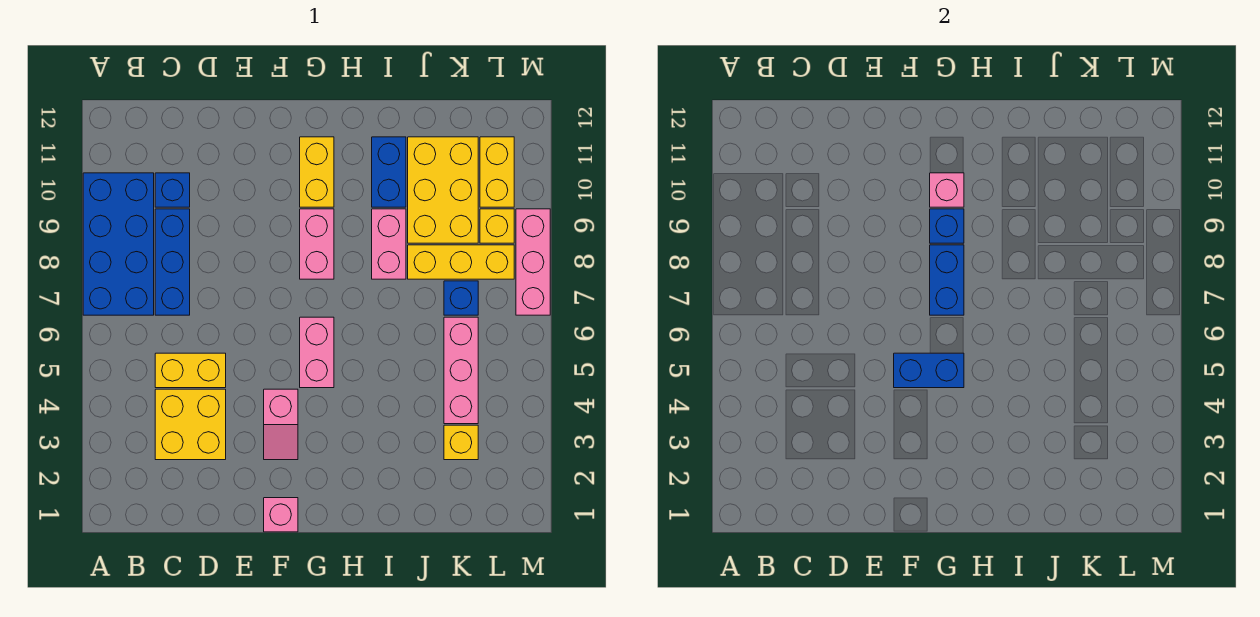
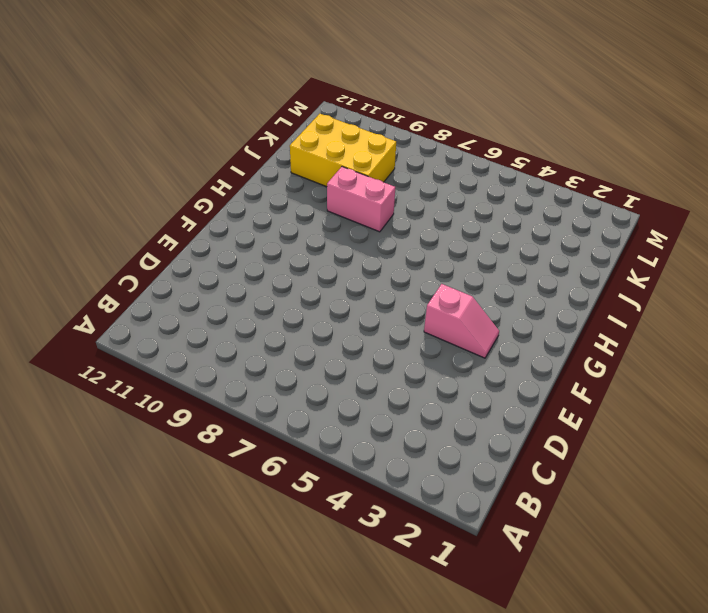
none -> blue 2x4 brick [83,173,154,315]
none -> yellow 2x2 brick [155,389,226,460]
none -> yellow 1x2 brick [155,353,226,388]

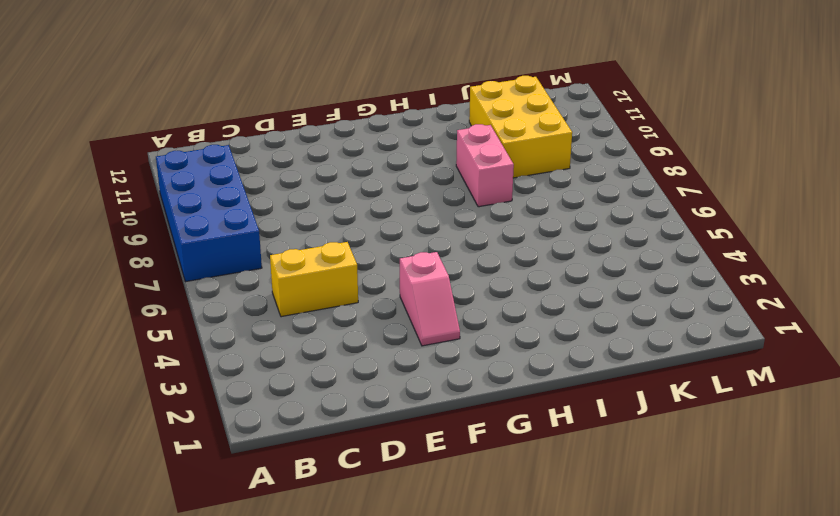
none -> yellow 2x2 brick [155,389,226,460]
none -> blue 1x3 brick [155,209,190,315]
none -> blue 1x1 brick [155,173,190,207]

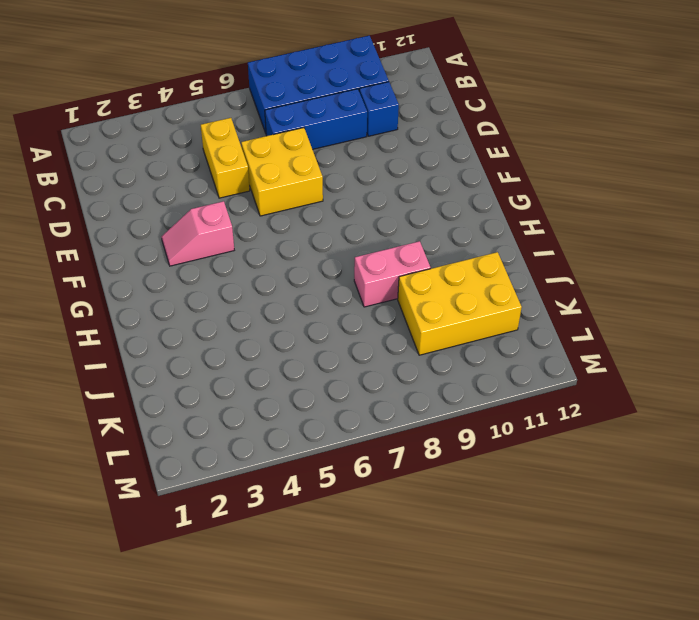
yellow 2x2 brick [241,128,323,216] -> yellow 2x2 brick moved to [155,389,226,460]
none -> pink 1x1 brick [264,498,298,532]
none -> pink 1x2 brick [300,317,334,388]
none -> pink 1x2 brick [300,209,334,279]

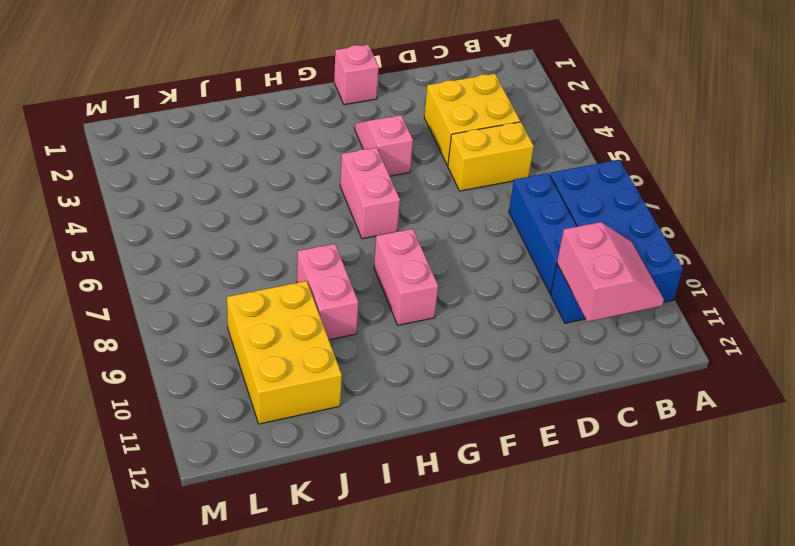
pink 2x2 slope [557,222,664,322] -> none
none -> yellow 1x2 brick [300,137,334,207]
none -> blue 1x2 brick [372,137,406,207]
none -> yellow 1x3 brick [408,245,514,279]

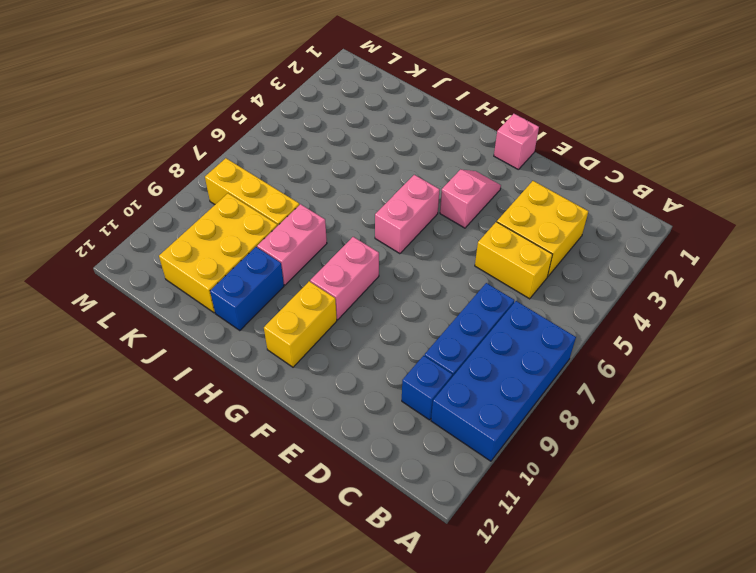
none -> yellow 1x1 brick [444,425,478,460]
none -> pink 1x3 brick [444,317,478,424]
none -> blue 1x1 brick [444,281,478,315]

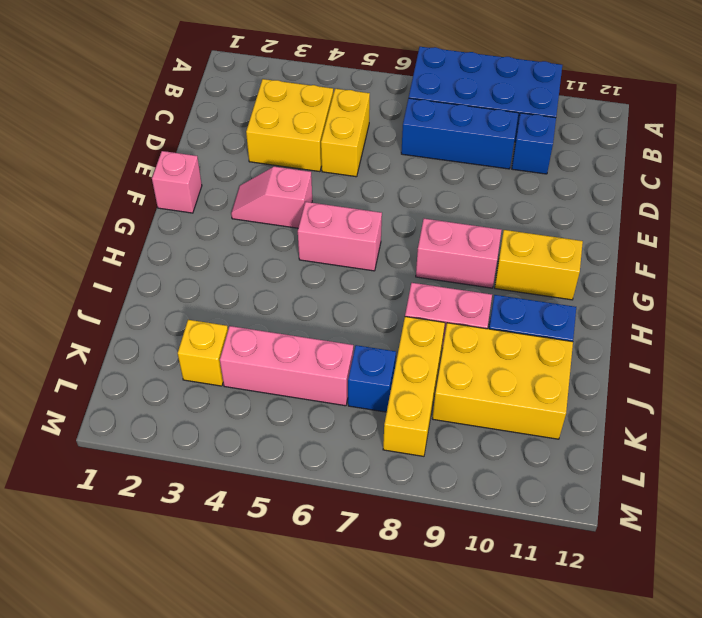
none -> yellow 1x1 brick [480,209,514,243]
none -> yellow 1x2 brick [480,137,514,207]
none -> pink 1x3 brick [516,209,550,315]

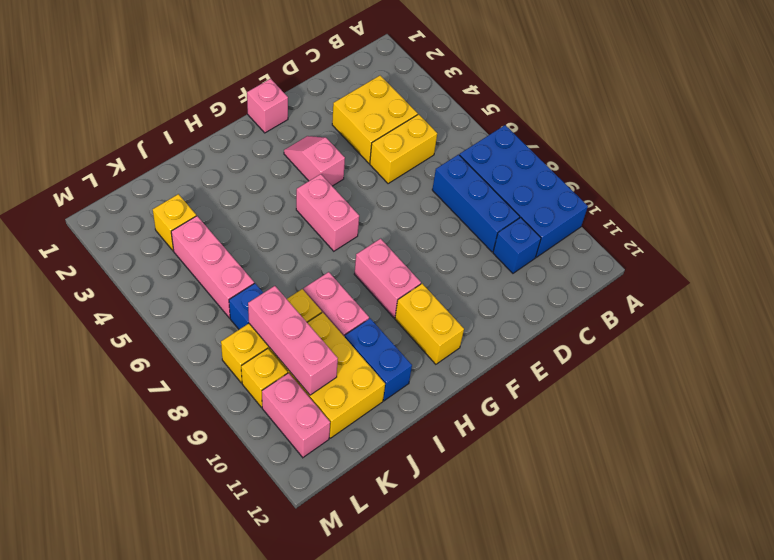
pink 1x3 brick [248,286,338,395] -> pink 1x3 brick moved to [516,209,550,315]
pink 1x2 brick [262,373,330,457] -> yellow 1x2 brick [480,137,514,207]
none -> blue 1x2 brick [894,353,964,388]
none -> blue 1x2 brick [930,245,964,315]
none -> blue 1x1 brick [930,209,964,243]

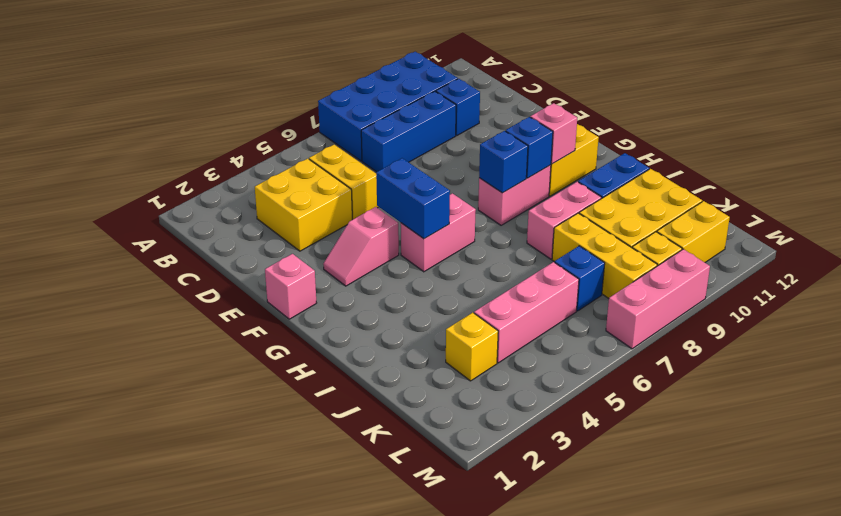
blue 1x1 brick [479,131,528,193] -> blue 1x2 brick [930,245,964,315]

